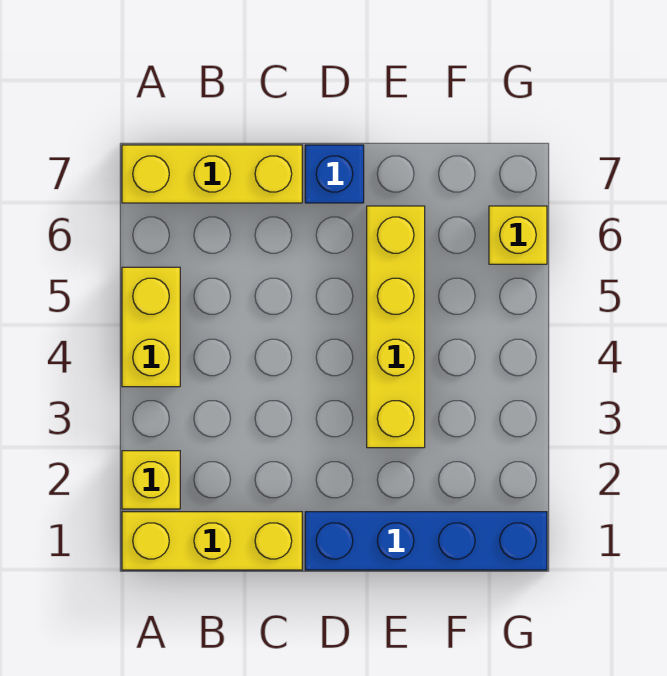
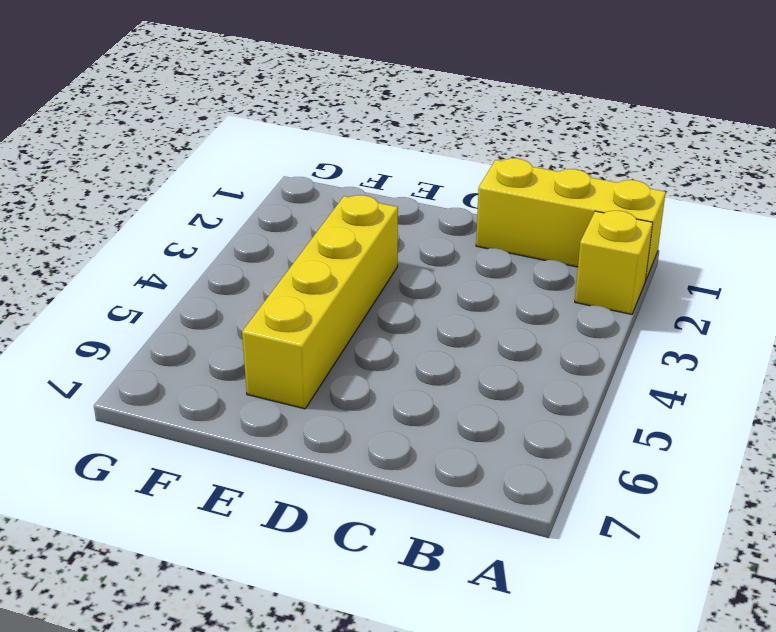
none -> yellow 1x2 brick [122,267,180,387]
none -> yellow 1x3 brick [122,145,302,203]

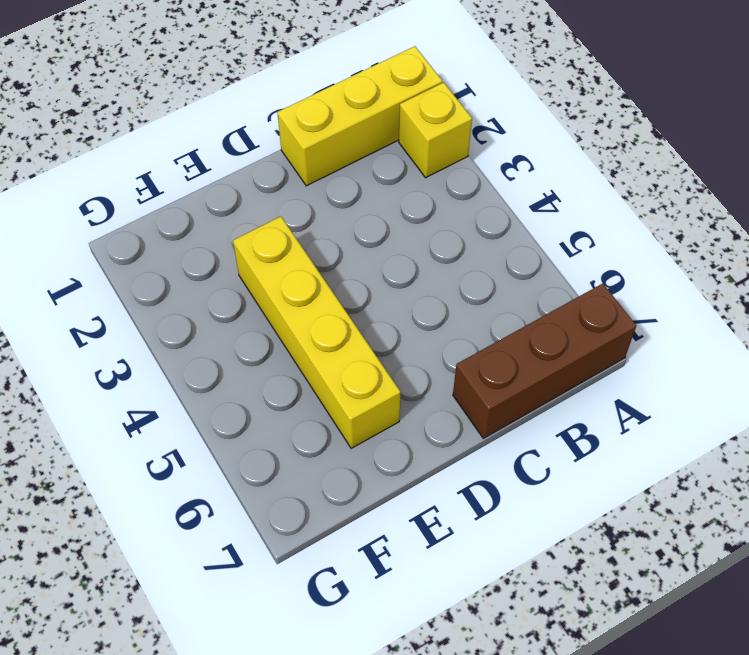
brown 1x3 brick [453,284,636,438] -> yellow 1x3 brick [122,145,302,203]
none -> yellow 1x2 brick [122,267,180,387]
none -> blue 1x4 brick [305,512,547,570]

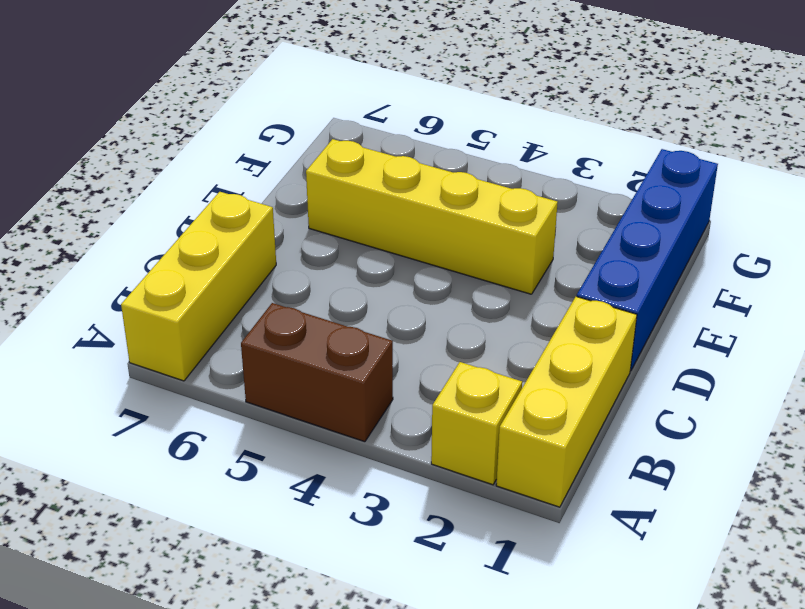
brown 1x2 brick [241,303,393,442] -> yellow 1x2 brick [122,267,180,387]
none -> blue 1x1 brick [305,145,364,203]
none -> yellow 1x1 brick [489,206,547,264]

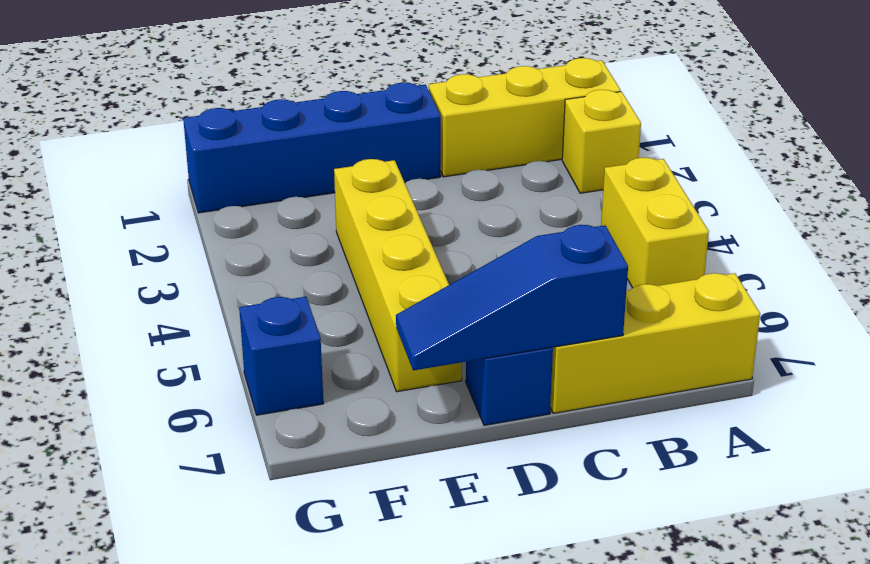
blue 1x3 slope [396,225,628,370] -> none
blue 1x1 brick [239,297,324,415] -> yellow 1x1 brick [489,206,547,264]

